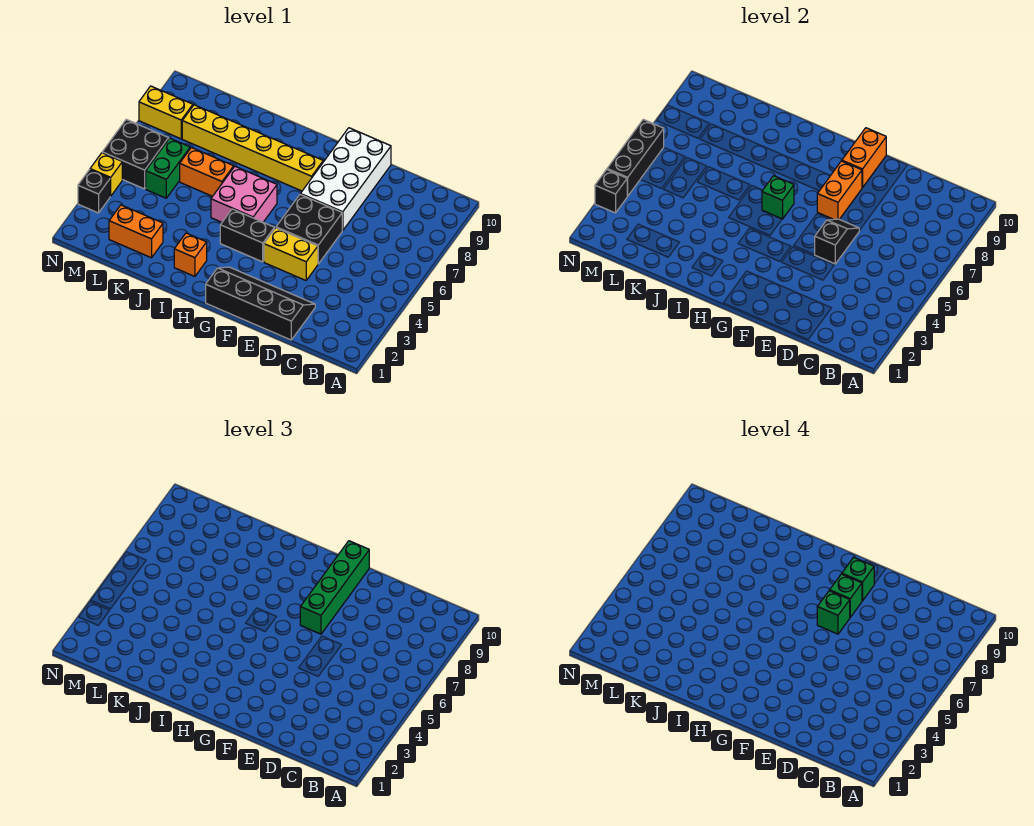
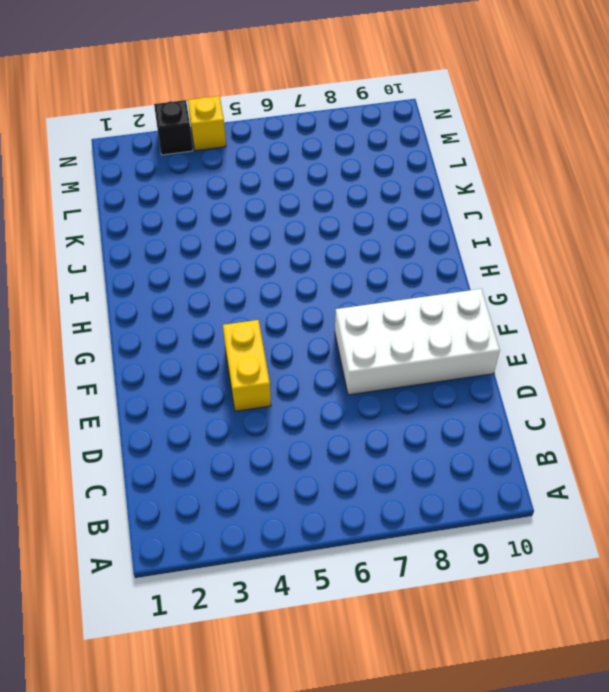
none -> black 2x4 slope [206,267,315,340]
none -> black 2x2 brick [276,195,342,264]
none -> black 1x2 brick [220,209,274,262]

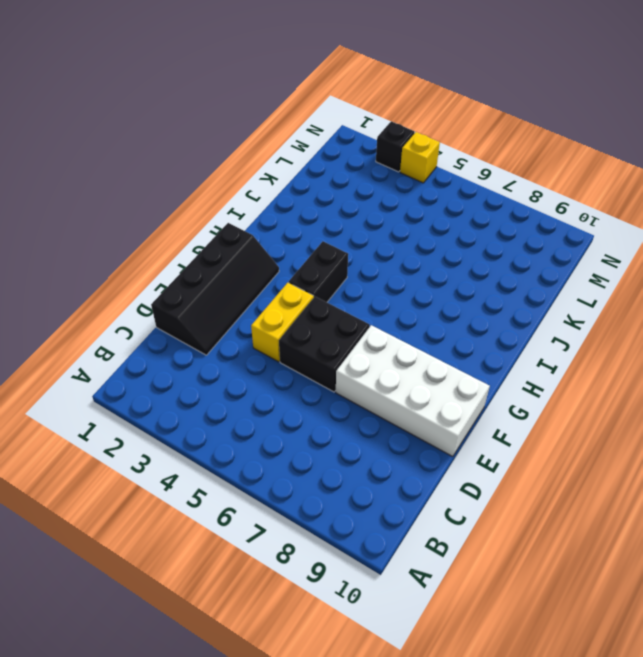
none -> yellow 1x6 brick [182,105,323,191]
none -> pink 2x2 brick [211,167,277,222]
none -> orange 1x1 brick [174,233,207,276]

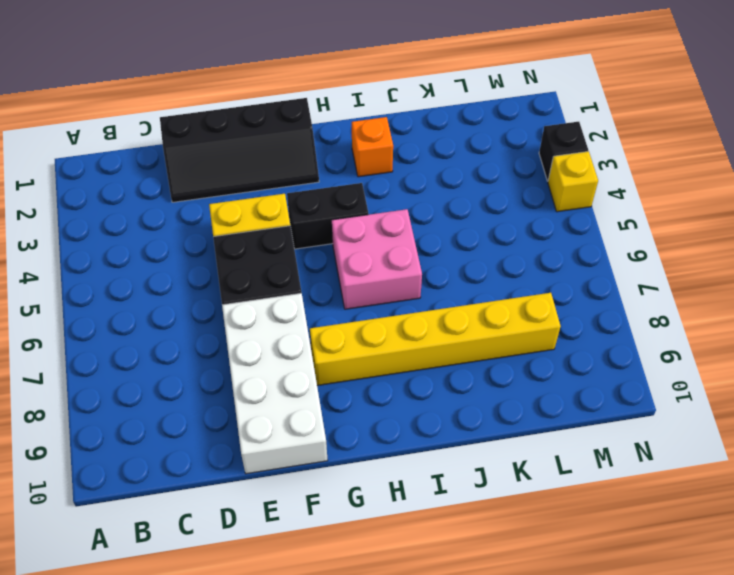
none -> orange 1x2 brick [180,148,234,196]
none -> orange 1x2 brick [109,205,163,258]
none -> green 1x2 brick [146,138,190,198]

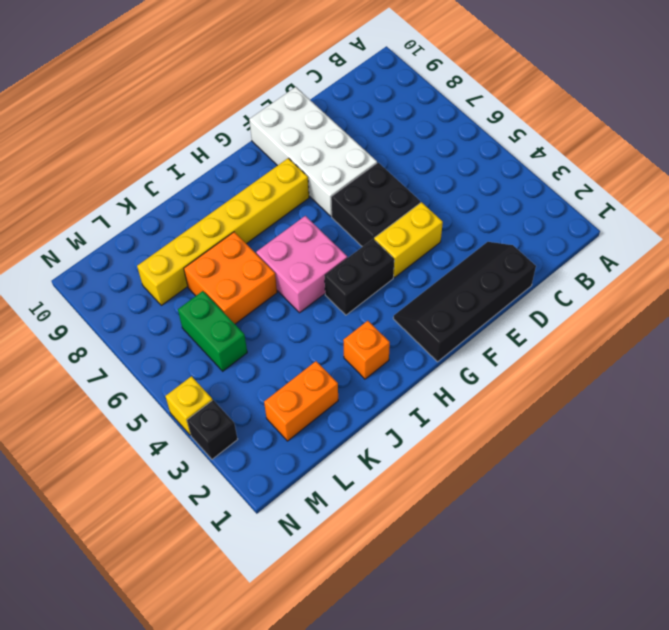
orange 2x2 brick [184,232,277,324] -> orange 1x2 brick [180,148,234,196]
none -> black 2x2 brick [102,119,169,189]
none -> yellow 1x2 brick [139,86,193,139]
none -> black 1x2 slope [815,219,859,264]

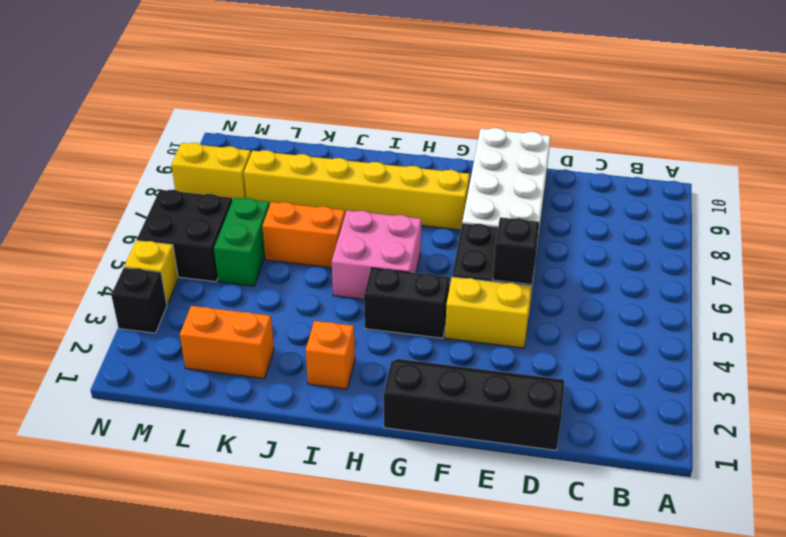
none -> orange 1x2 brick [817,161,862,219]
none -> orange 1x2 brick [842,128,886,188]
none -> green 1x1 brick [762,176,794,219]

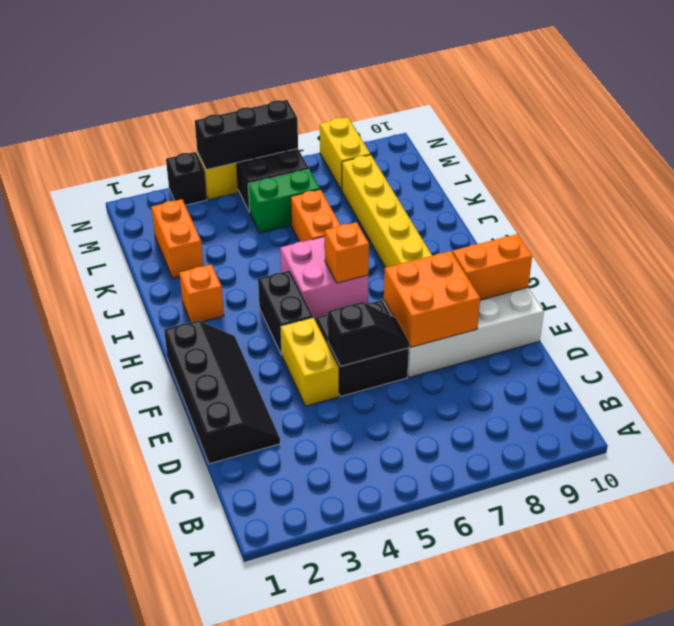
orange 2x2 brick [384,251,480,347] -> orange 1x2 brick [817,161,862,219]
orange 1x1 brick [325,222,369,283] -> green 1x1 brick [762,176,794,219]
none -> black 1x1 brick [595,170,627,213]
none -> green 1x4 brick [300,541,369,634]
none -> green 1x1 brick [817,591,850,634]

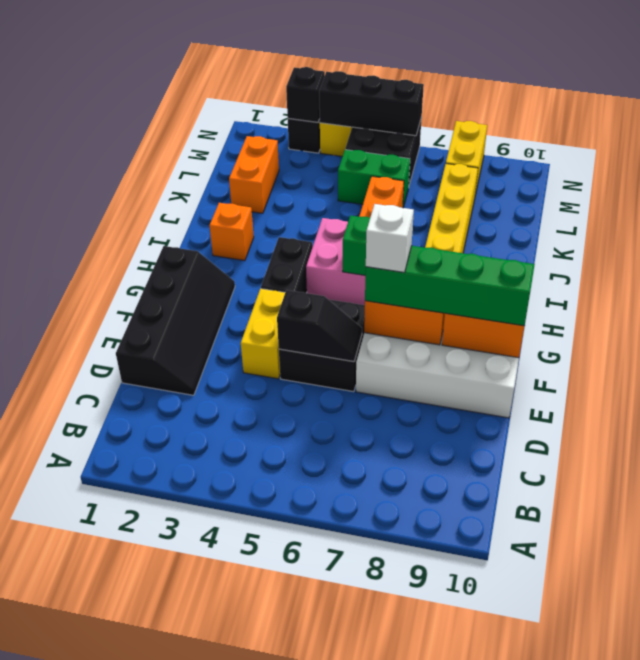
white 1x1 brick [366,204,414,272] -> green 1x1 brick [817,591,850,634]
none -> green 1x1 brick [830,574,862,617]
none -> green 1x1 brick [842,557,874,601]

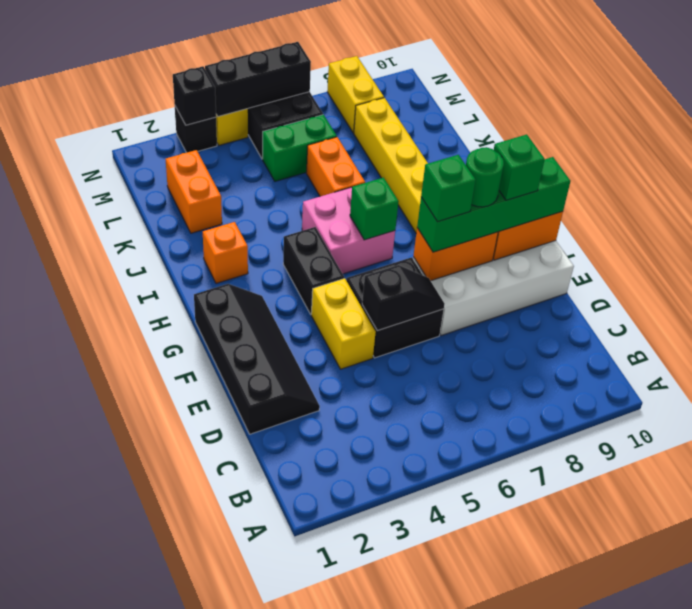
green 1x1 round brick [466,147,504,207] -> green 1x1 brick [830,574,862,617]

